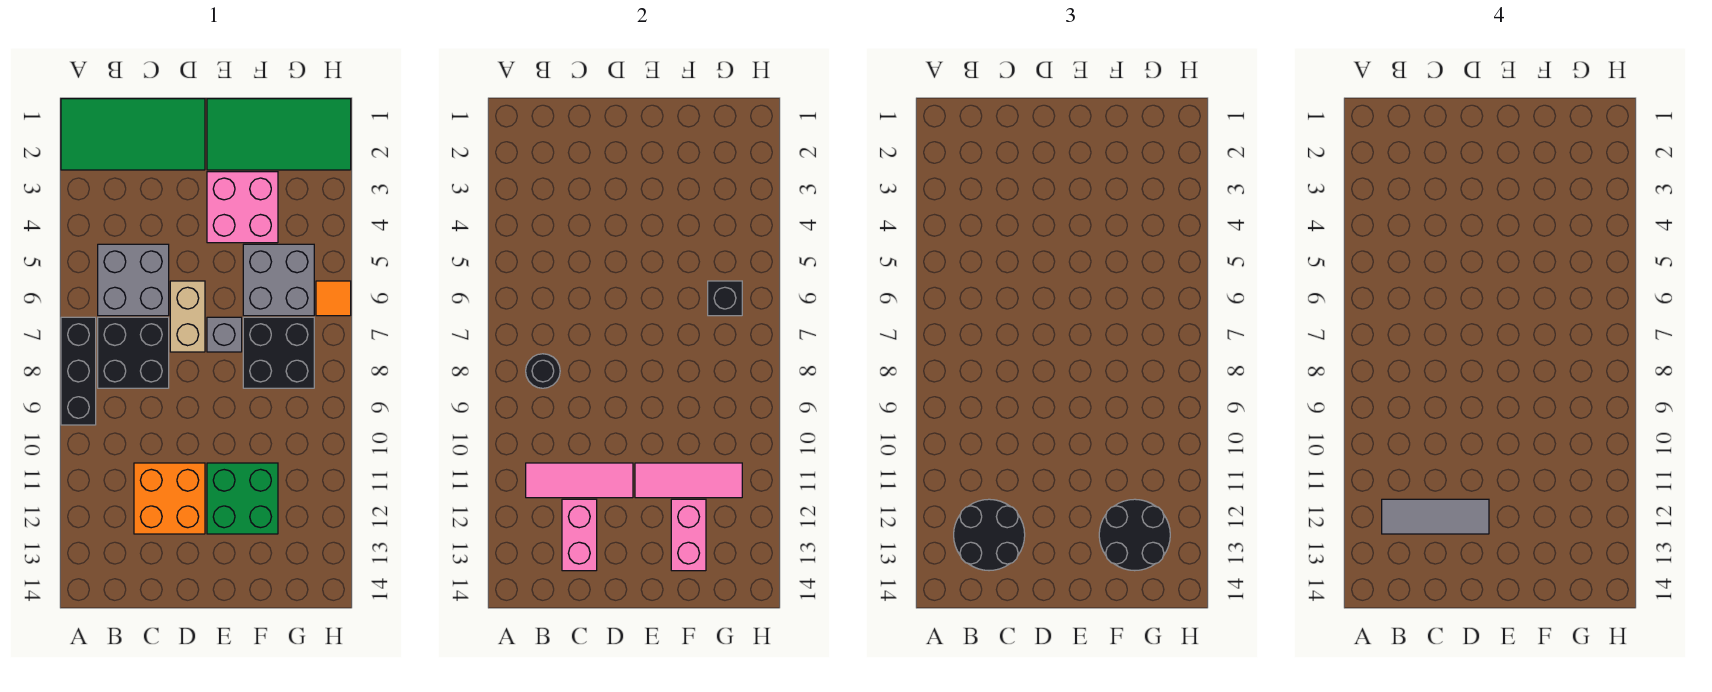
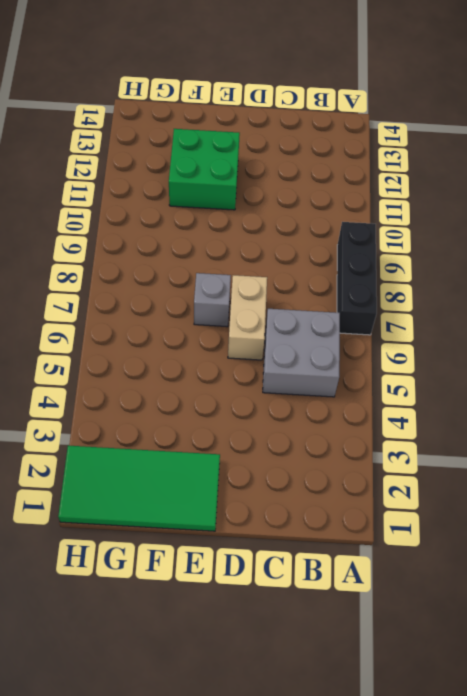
none -> green 2x4 tile [61,99,205,170]
none -> black 2x2 brick [98,317,169,388]
none -> orange 2x2 brick [134,463,205,534]

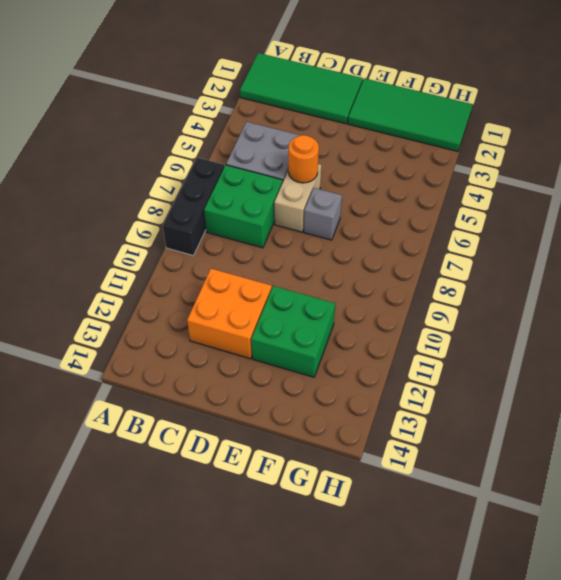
green 2x2 brick [204,165,283,248] -> black 2x2 brick [98,317,169,388]
orange 1x1 round brick [288,135,319,183] -> none
none -> pink 2x2 brick [207,172,278,243]
none -> grey 2x2 brick [243,244,314,316]
none -> black 2x2 brick [243,317,314,388]

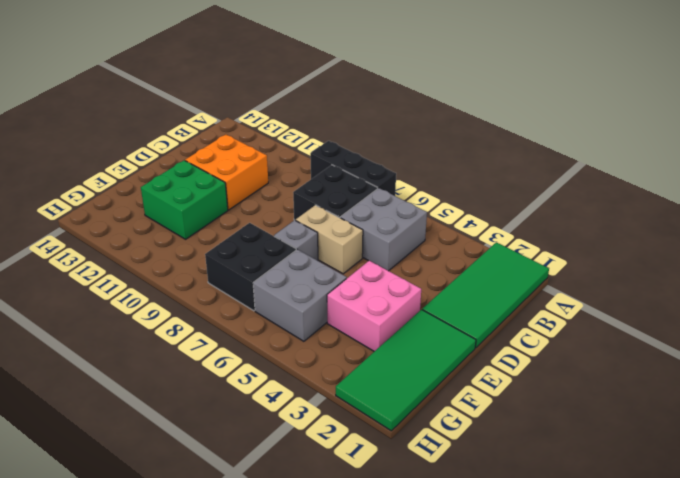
none -> orange 1x1 tile [316,281,351,316]
none -> black 1x1 round brick [526,354,560,388]
none -> pink 1x3 tile [526,463,633,498]

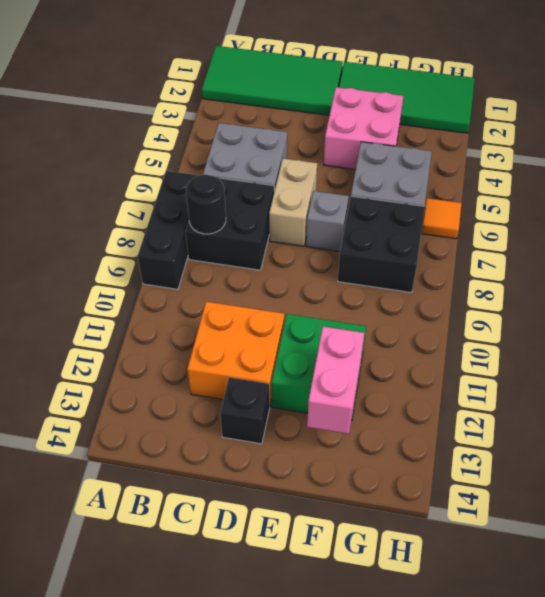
black 1x1 brick [220,377,270,444] -> black 1x1 brick moved to [708,281,742,316]
none -> pink 1x3 tile [526,463,633,498]
none -> pink 1x2 brick [562,499,597,571]
none -> pink 1x3 tile [635,463,742,498]

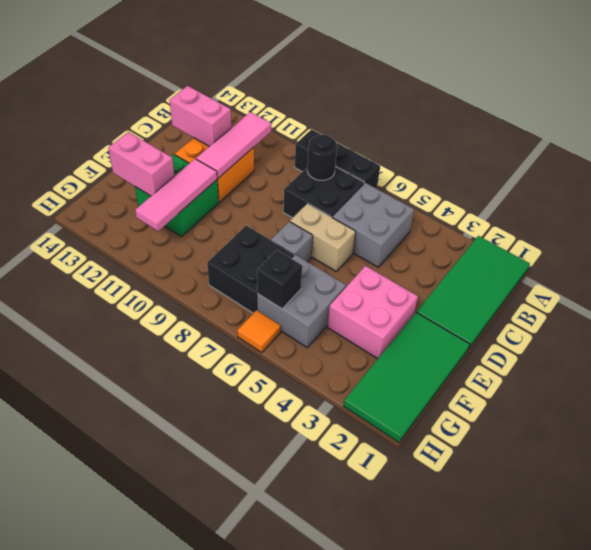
none -> black 2x2 round brick [954,499,1025,571]
none -> black 2x2 round brick [1099,499,1170,571]
none -> grey 1x3 tile [1382,499,1489,534]

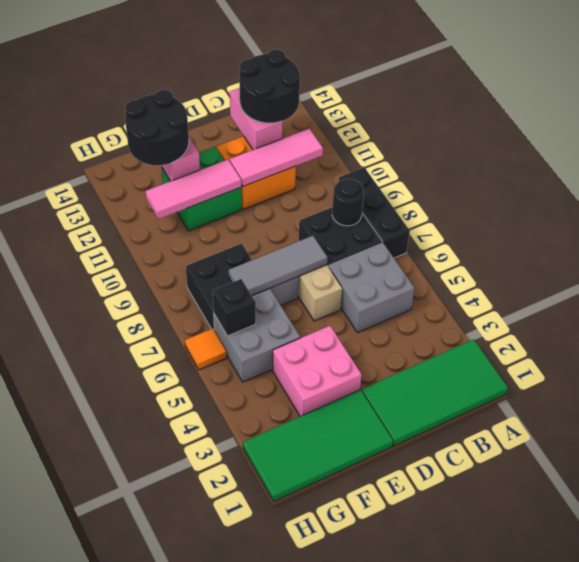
grey 1x3 tile [229,236,328,295] -> grey 1x3 tile moved to [1382,499,1489,534]

